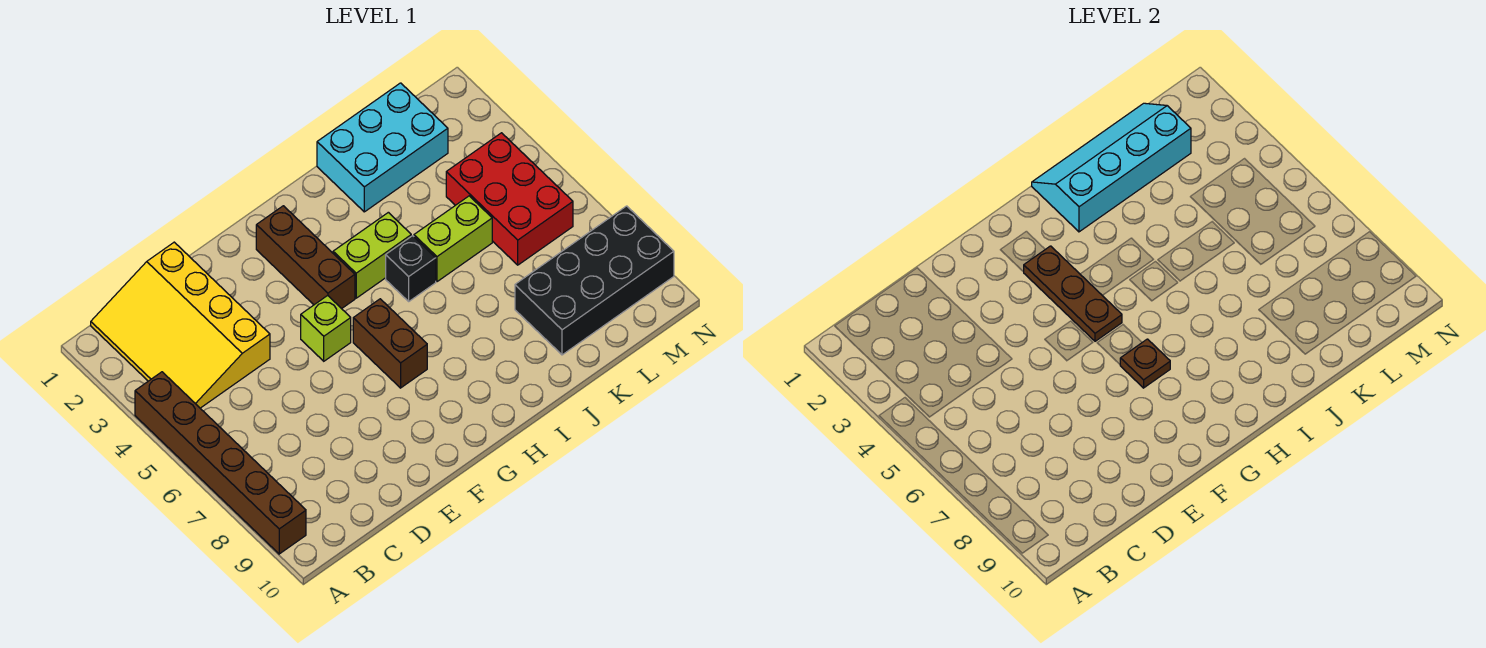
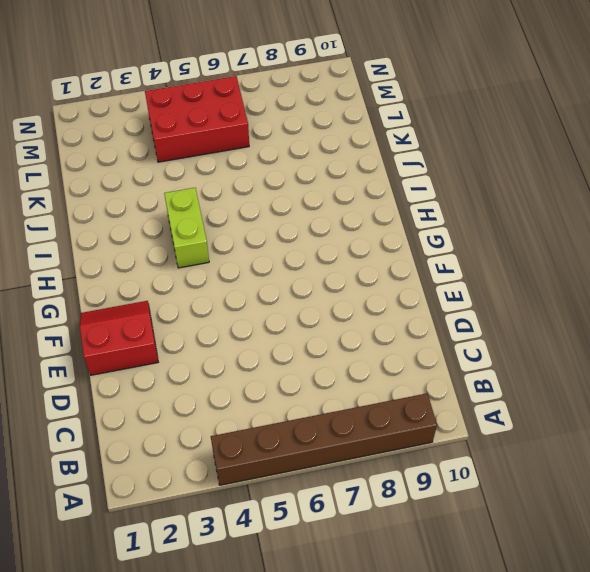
red 2x2 slope [80,301,158,375] -> none
none -> yellow 3x4 slope [91,242,270,408]
none -> lime 1x1 brick [301,295,351,361]
none -> brown 1x3 brick [256,206,355,309]

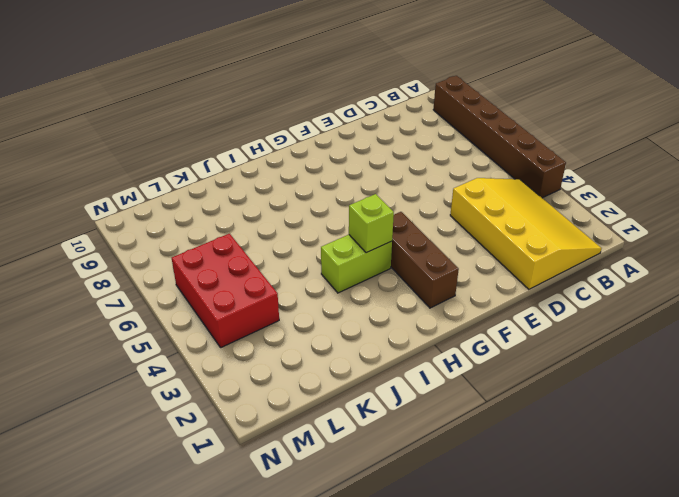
lime 1x1 brick [349,194,394,253] -> lime 1x1 brick moved to [301,295,351,361]
none -> brown 1x2 brick [353,299,427,388]
none -> black 1x1 brick [386,236,436,301]
none -> cyan 2x3 brick [317,83,448,212]

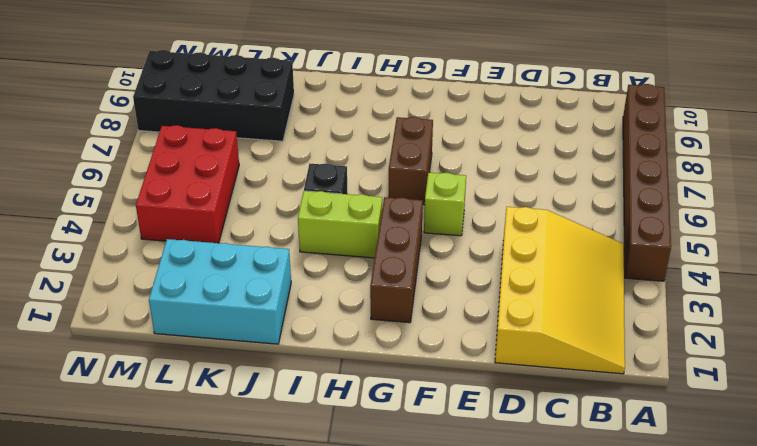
none -> lime 1x2 brick [414,196,492,282]
none -> brown 1x3 plate [1024,246,1122,341]
none -> brown 1x1 plate [1120,339,1170,388]

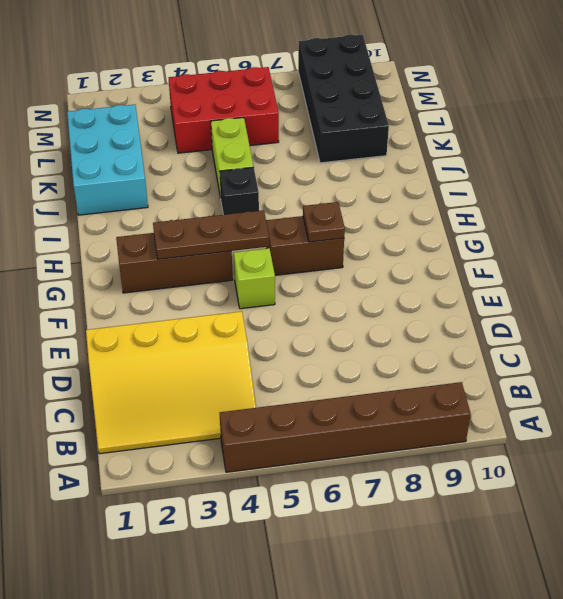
none -> lime 1x2 brick [333,212,411,298]
none -> cyan 2x4 slope [1032,103,1191,232]

